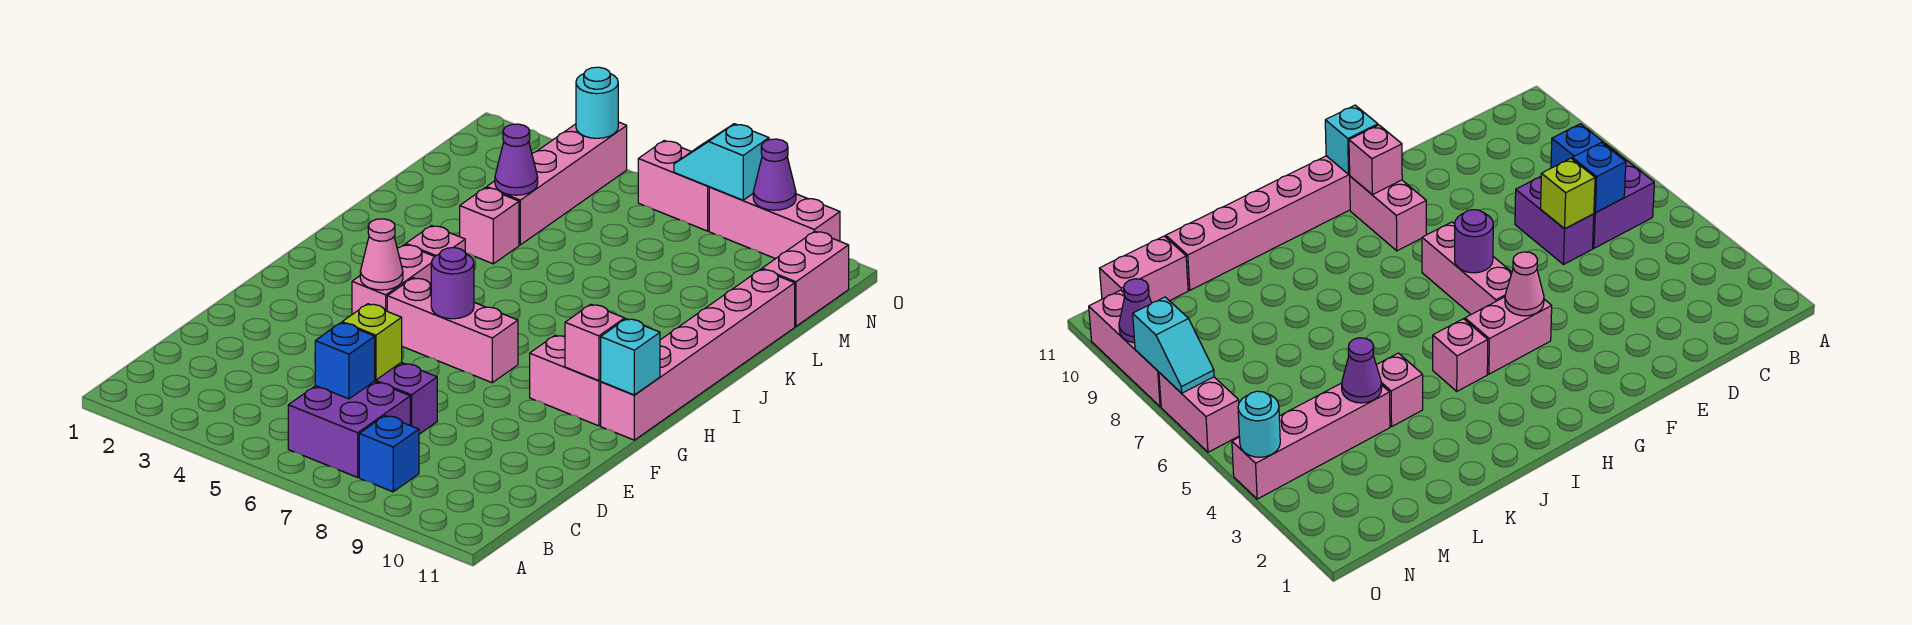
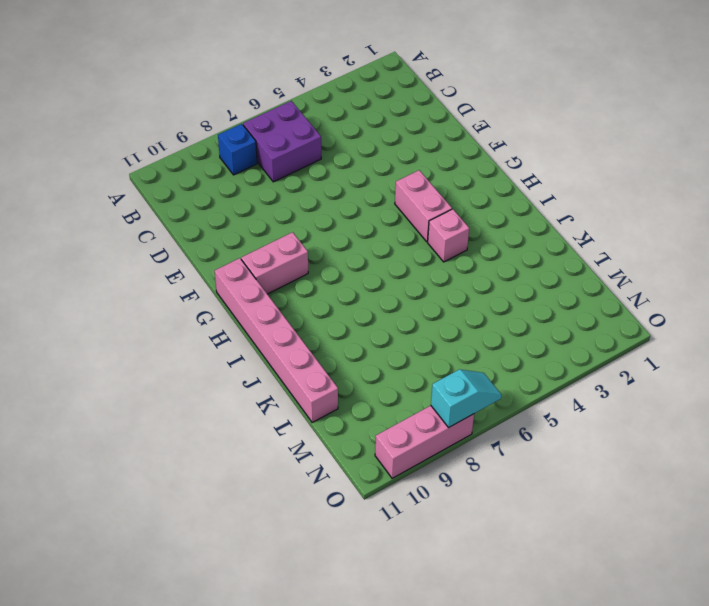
none -> purple 1x2 brick [375,362,437,434]
none -> pink 1x3 brick [387,278,518,383]
none -> pink 1x1 brick [460,188,519,264]

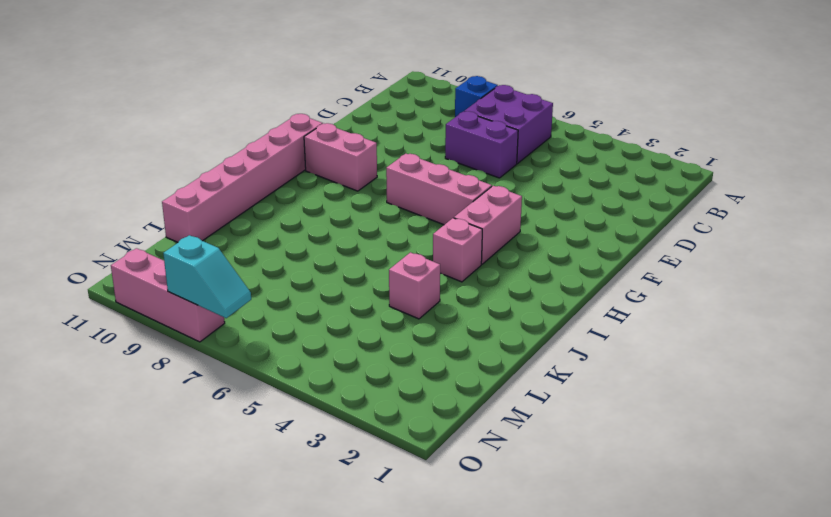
none -> pink 1x4 brick [487,122,627,245]
none -> pink 1x2 brick [762,231,849,326]
none -> pink 1x2 brick [638,141,709,231]

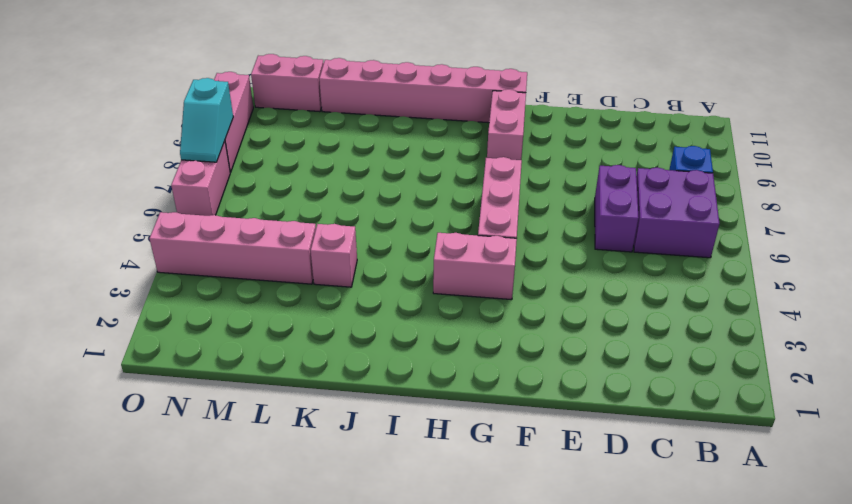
none -> pink 1x1 brick [406,226,465,256]
none -> blue 1x1 brick [315,323,375,399]
none -> lime 1x1 brick [342,304,402,380]

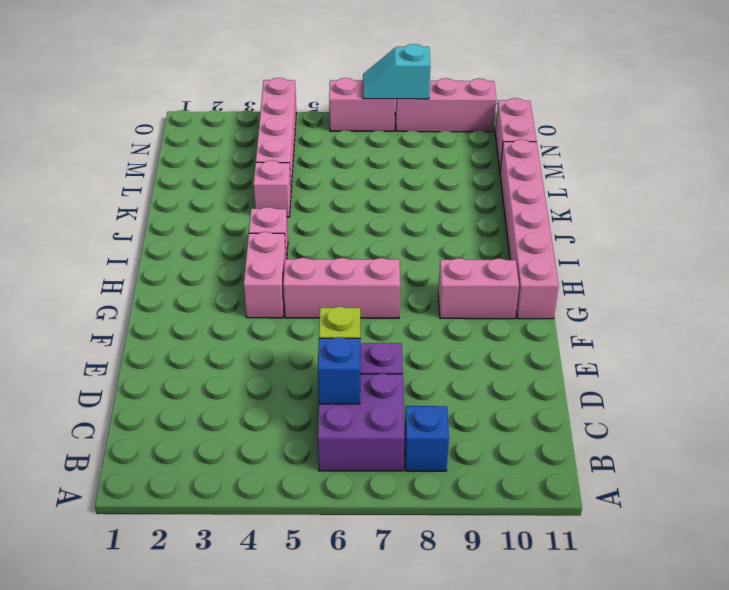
none -> pink 1x1 cone [360,219,403,290]
none -> purple 1x1 round brick [431,248,474,319]
none -> pink 1x1 brick [565,304,625,381]

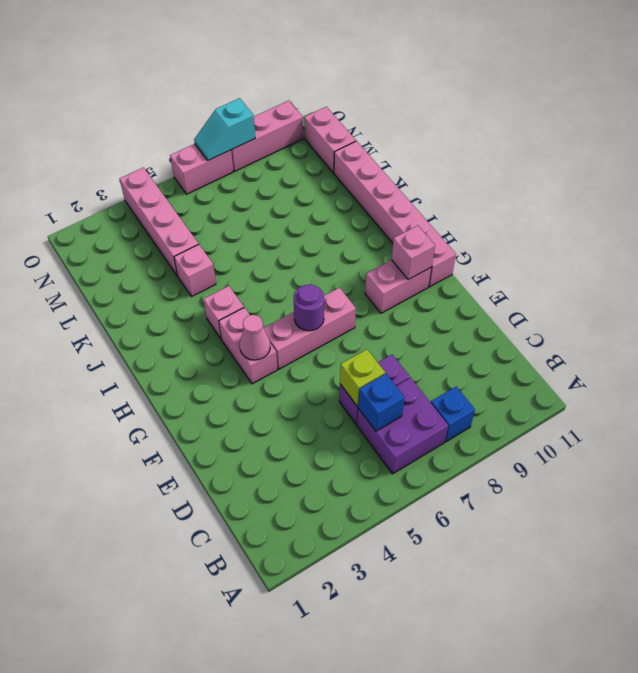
none -> cyan 1x1 brick [601,319,660,395]
none -> purple 1x1 cone [495,124,538,195]
none -> cyan 1x1 round brick [576,67,618,138]

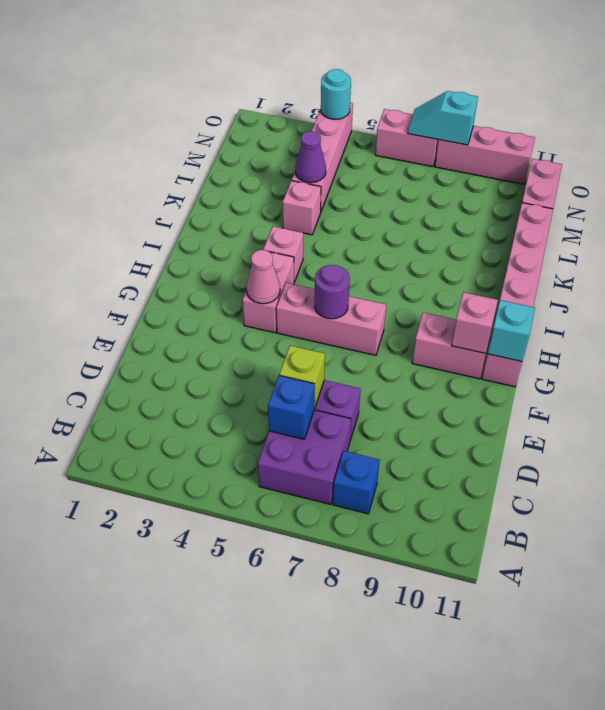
none -> purple 1x1 cone [753,139,796,210]

